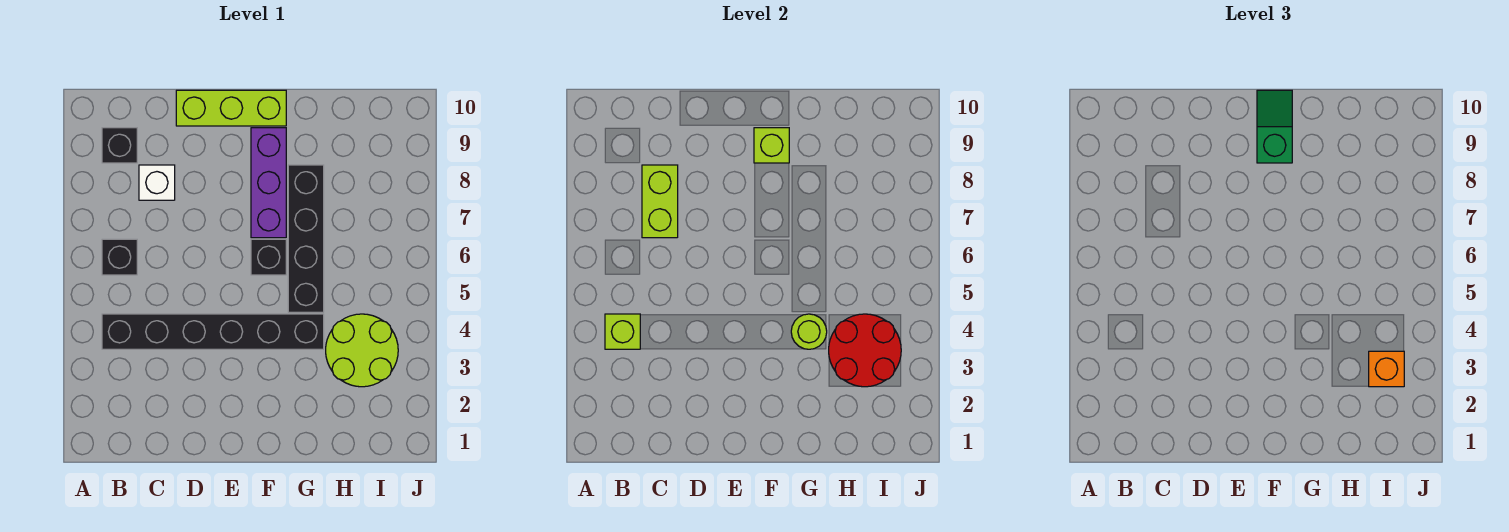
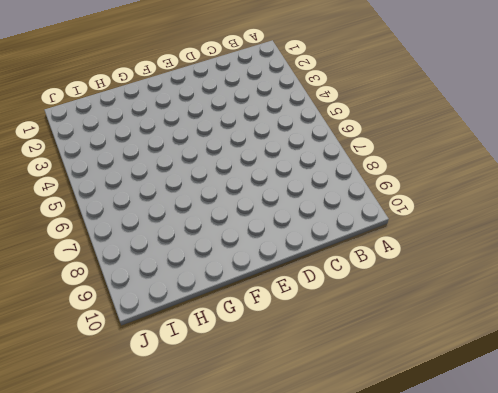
none -> black 1x6 brick [102,314,324,349]
none -> black 1x1 brick [102,239,137,275]
none -> black 1x1 brick [102,128,137,163]

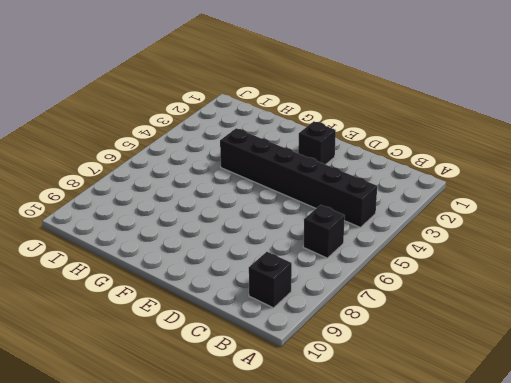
black 1x1 brick [298,121,336,165] -> black 1x1 brick moved to [251,239,286,275]
none -> white 1x1 brick [139,165,175,200]
none -> lime 1x3 brick [176,90,286,126]
none -> purple 1x3 brick [251,128,286,238]

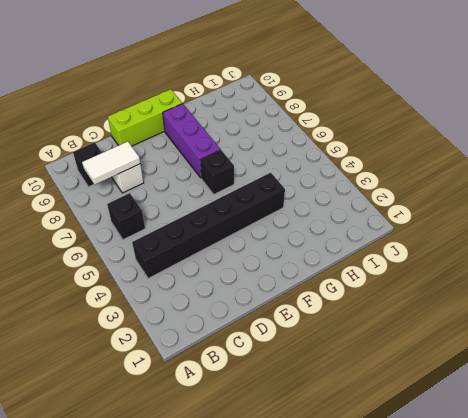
white 1x2 tile [82,141,140,185] -> lime 1x2 brick [642,165,678,238]
none -> black 1x4 brick [288,165,324,312]
none -> lime 2x2 round brick [326,314,398,387]
none -> lime 1x1 brick [605,314,640,349]

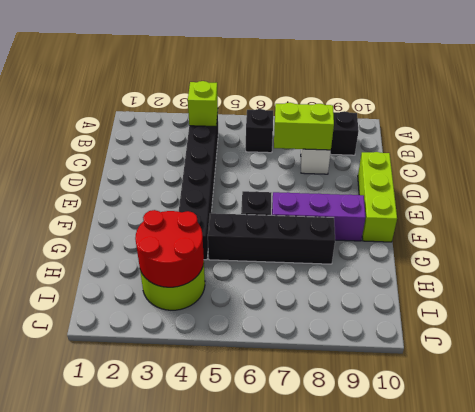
none -> lime 1x1 brick [754,128,789,163]
none -> lime 1x1 round brick [791,314,827,349]
none -> green 1x2 slope [1257,90,1292,163]

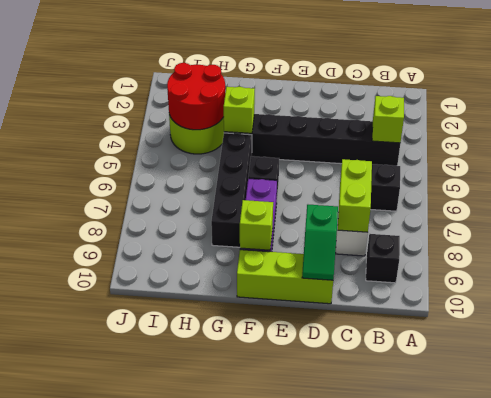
green 1x2 slope [302,205,338,280] -> green 1x2 slope moved to [1257,90,1292,163]
lime 1x1 brick [224,87,255,133] -> lime 1x1 round brick [791,314,827,349]
none -> orange 1x1 brick [1369,351,1404,387]

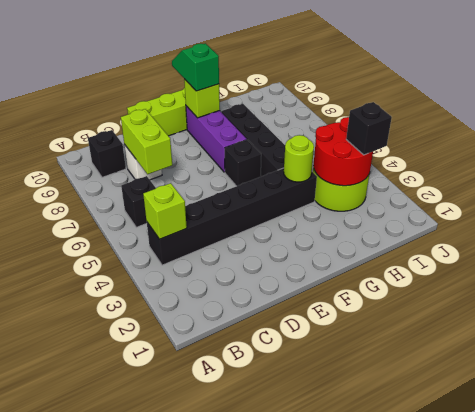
black 1x1 brick [346,102,392,155] -> orange 1x1 brick [1369,351,1404,387]

